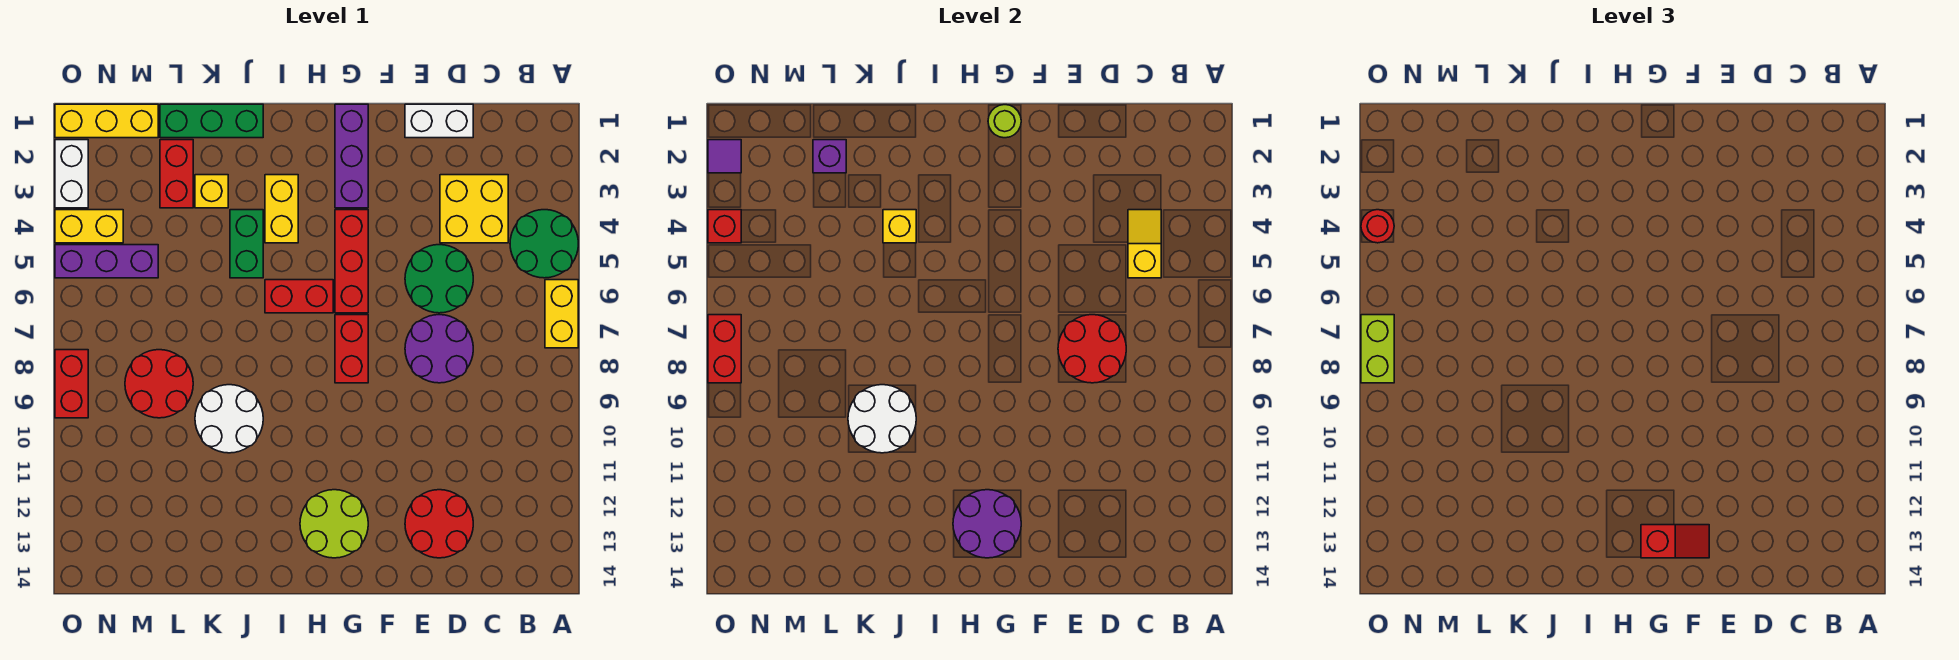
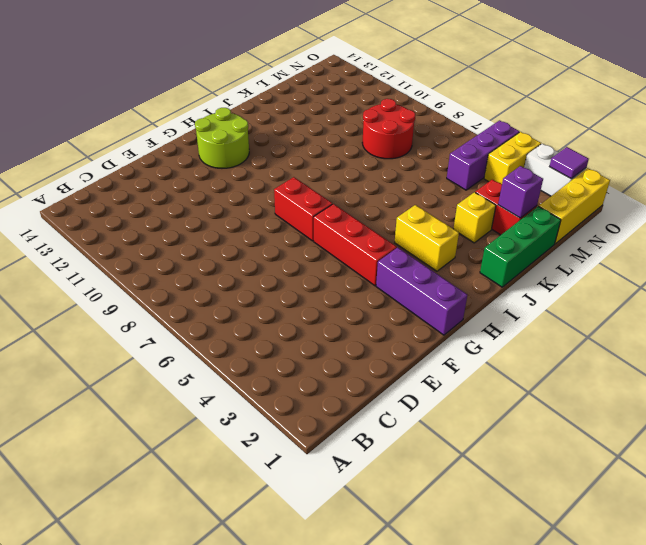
none -> green 2x2 round brick [510,210,578,278]
none -> yellow 1x2 brick [545,280,578,348]
none -> yellow 2x2 brick [440,175,508,243]
none -> white 1x2 brick [405,104,473,138]

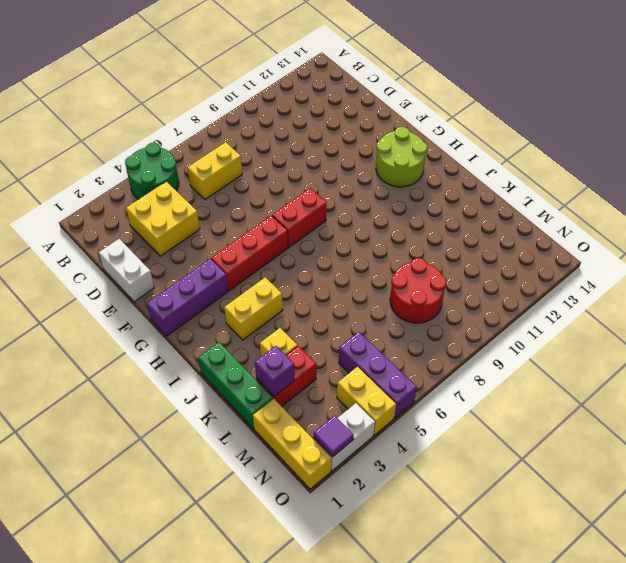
yellow 1x2 brick [188,142,242,200] -> yellow 1x2 brick moved to [545,280,578,348]
none -> green 2x2 round brick [405,245,473,313]
none -> purple 2x2 round brick [405,315,473,383]
none -> red 2x2 round brick [405,490,473,558]
none -> red 1x2 brick [265,280,333,313]

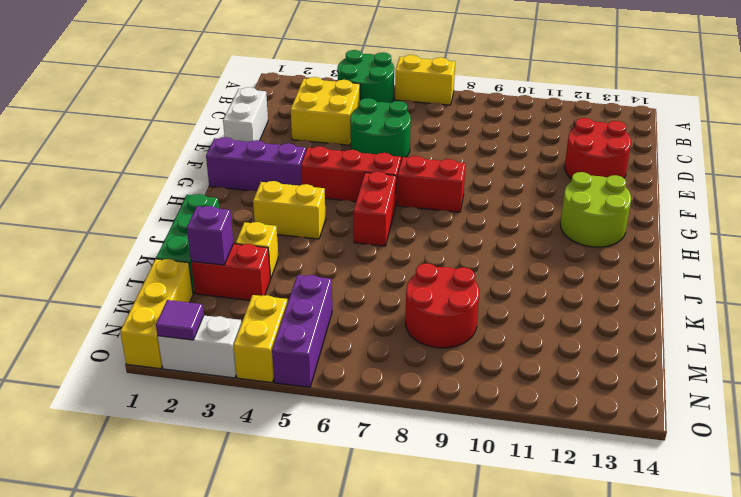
none -> purple 2x2 round brick [405,315,473,383]
none -> green 1x2 brick [230,210,263,278]
none -> white 2x2 round brick [195,385,263,453]
none -> red 1x2 brick [55,350,88,418]

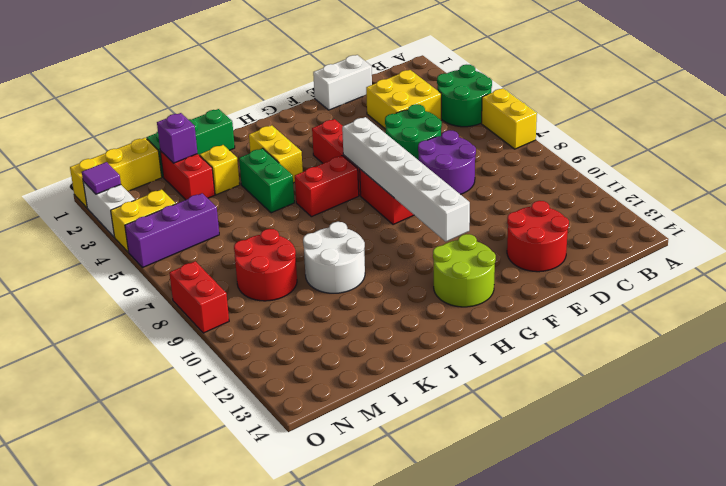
white 1x6 brick [342,117,470,242] -> none
none -> purple 1x3 brick [335,104,368,208]
none -> yellow 1x2 slope [1128,210,1161,278]
none -> red 2x2 round brick [1058,315,1126,383]
none -> lime 1x1 round brick [988,105,1021,138]

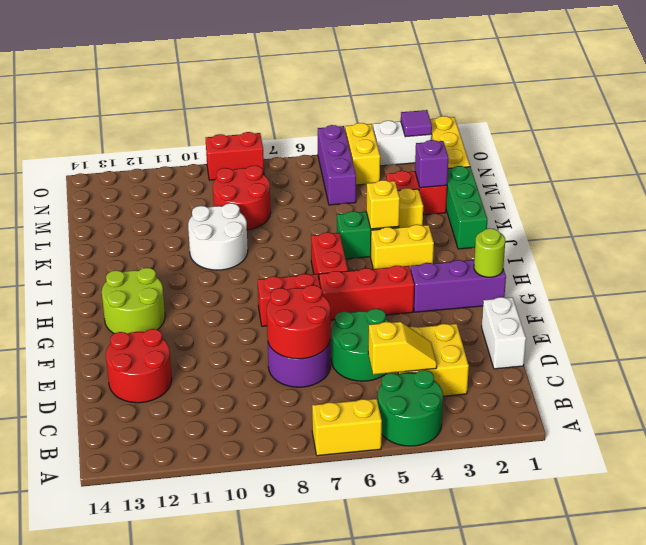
none -> purple 2x2 round brick [953,490,1021,558]
none -> white 2x2 round brick [848,385,916,453]
none -> red 1x1 brick [708,210,741,243]
none -> red 1x2 brick [708,315,741,383]

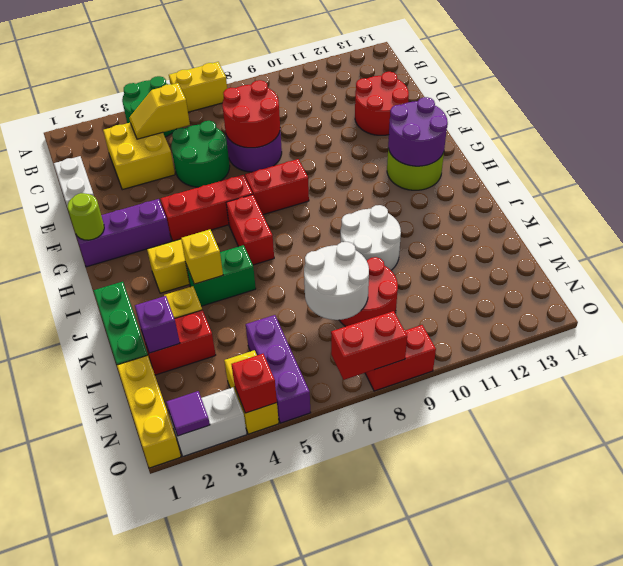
white 2x2 round brick [304,242,369,320] -> white 2x2 round brick moved to [848,385,916,453]
none -> red 1x2 slope [1641,525,1709,558]
none -> red 1x1 round brick [1361,210,1394,243]
none -> lime 1x2 brick [1361,315,1394,383]

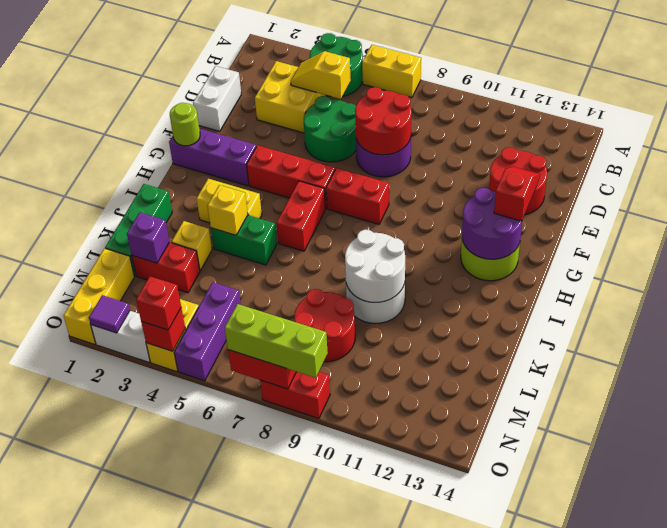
red 1x1 brick [136,276,181,330] -> red 1x1 round brick [1361,210,1394,243]
lime 1x3 brick [225,304,328,378] -> lime 1x2 brick [1361,315,1394,383]

